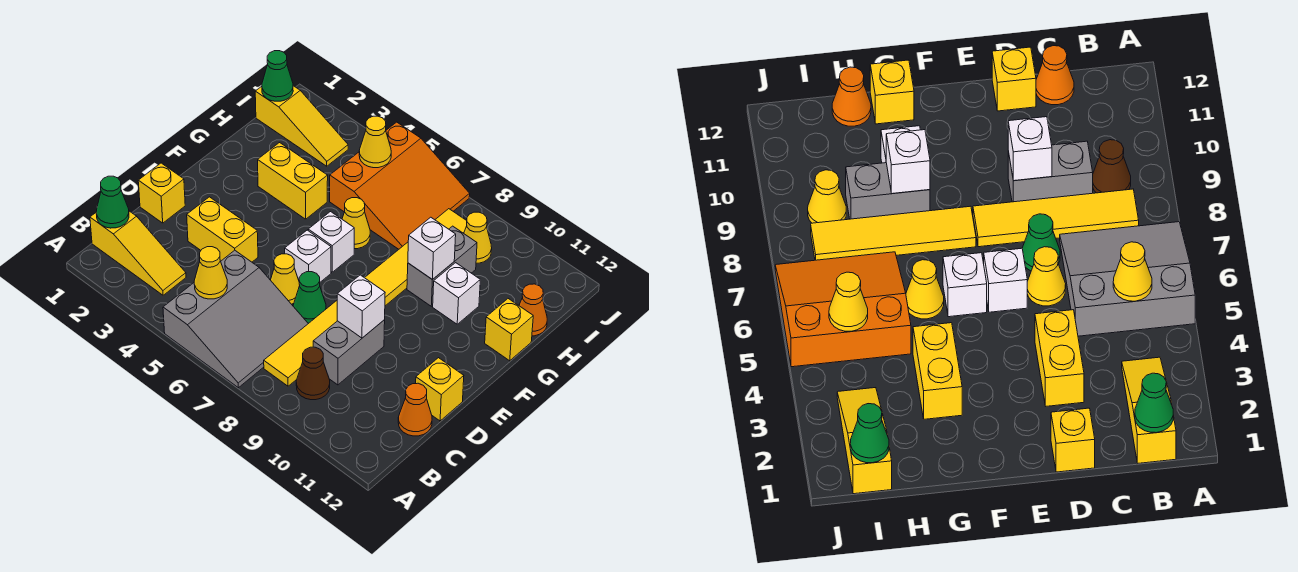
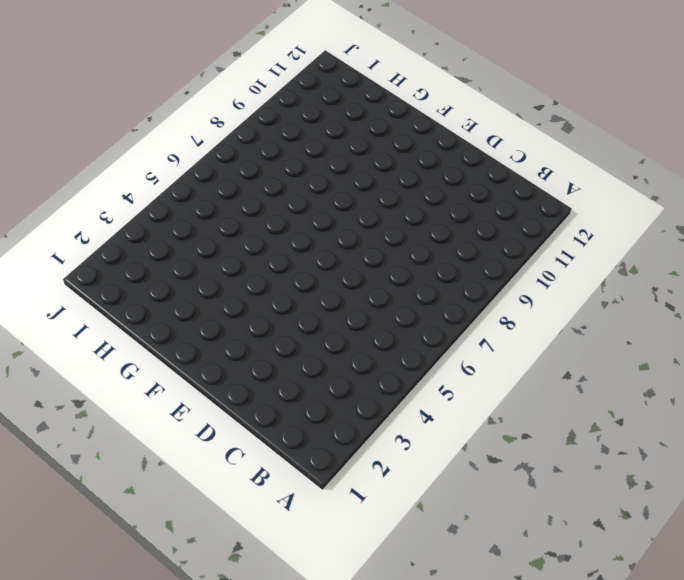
none -> grey 3x3 slope [163,250,308,388]
none -> yellow 1x3 slope [90,211,186,295]
none -> yellow 1x4 tile [264,301,337,386]

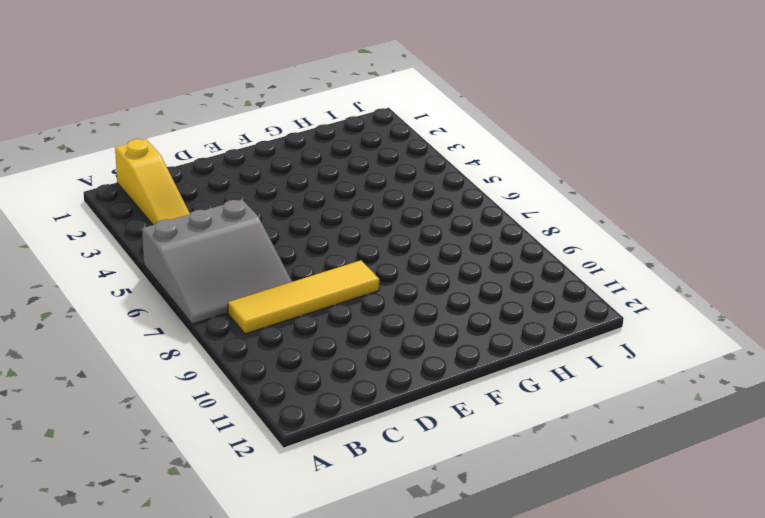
none -> brown 1x1 cone [296,347,330,400]
none -> grey 1x2 brick [313,320,385,385]
none -> orange 1x1 cone [398,383,432,436]

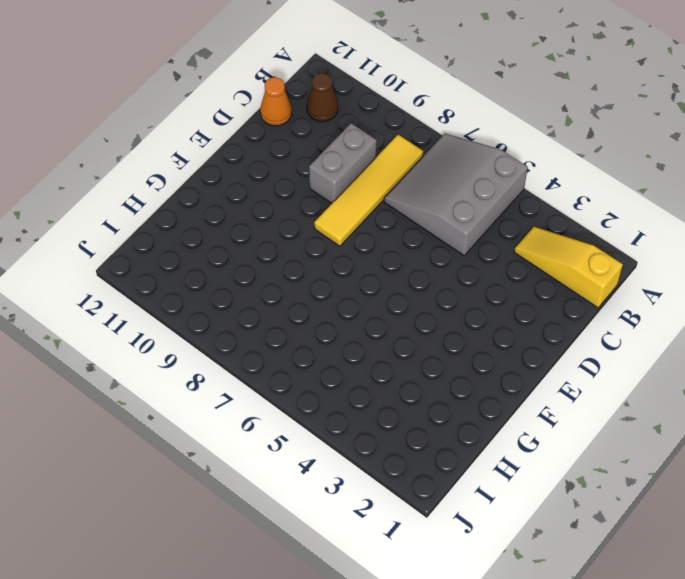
brown 1x1 cone [307,73,338,122] -> brown 1x1 cone moved to [296,347,330,400]
none -> yellow 1x1 brick [138,163,185,223]
none -> yellow 1x2 brick [187,197,258,262]
none -> yellow 1x1 cone [271,254,300,304]

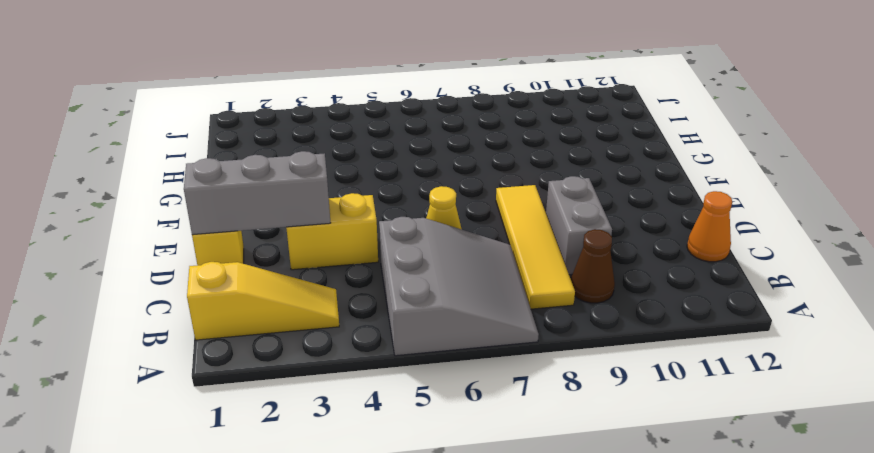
grey 1x3 brick [184,151,331,235] -> none
none -> green 1x1 cone [293,272,326,323]
none -> yellow 1x1 brick [416,358,464,421]
none -> white 1x1 brick [285,230,331,282]

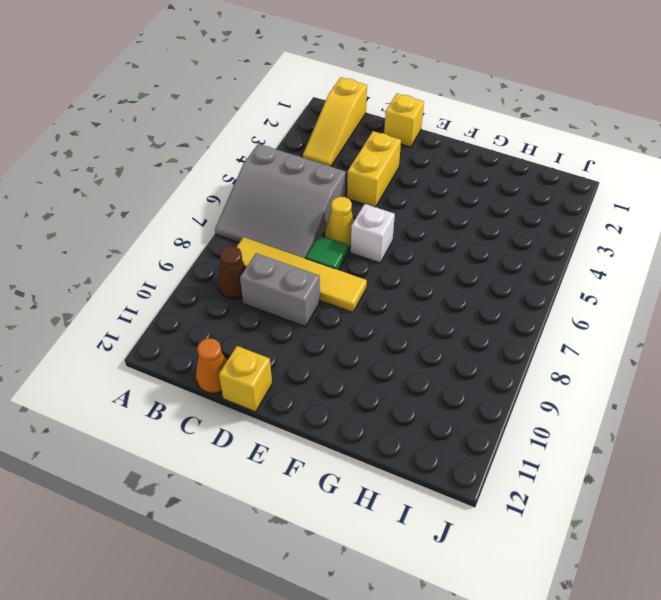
green 1x1 tile [305,235,349,270] -> green 1x1 cone [293,272,326,323]
none -> white 1x1 brick [308,212,354,272]
none -> yellow 1x4 tile [365,209,467,306]
none -> yellow 1x2 brick [258,143,328,219]

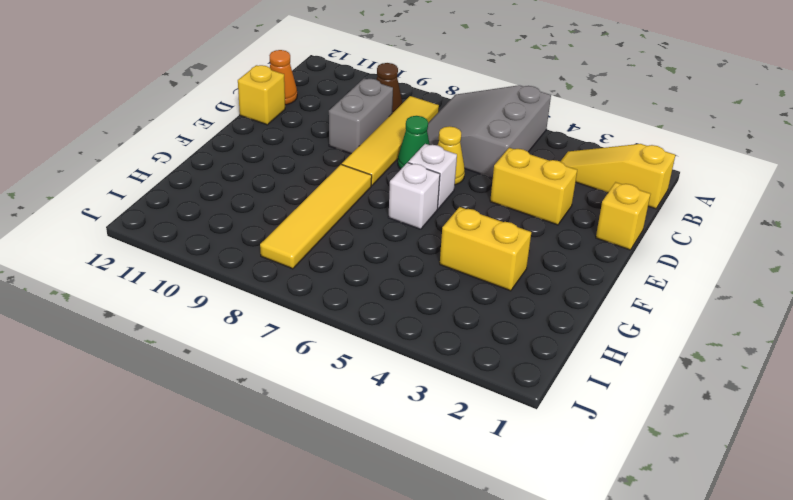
none -> yellow 1x1 cone [342,198,370,249]
none -> grey 1x2 brick [407,226,477,306]
none -> white 1x1 brick [433,263,480,324]

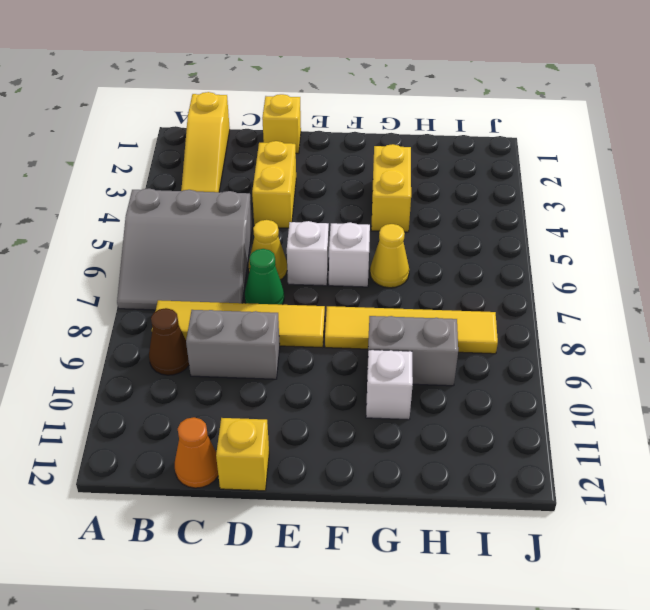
none -> yellow 1x1 brick [485,299,533,361]
none -> orange 3x3 slope [330,122,470,249]
none -> orange 1x1 cone [519,284,547,336]

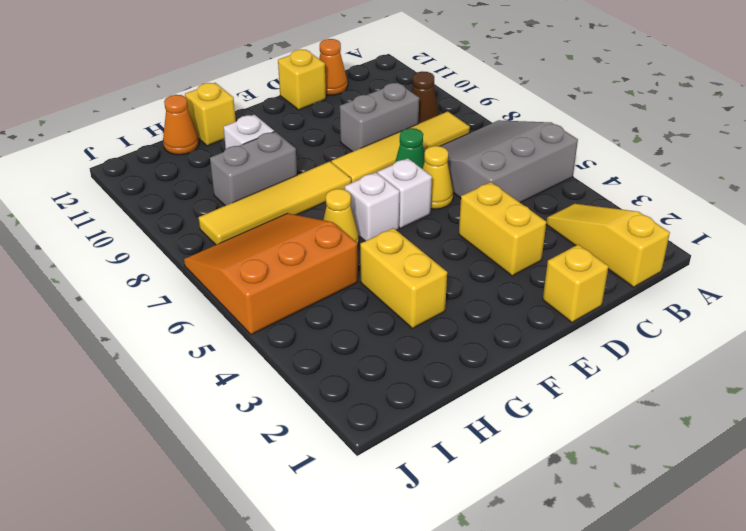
none -> yellow 1x3 slope [255,86,348,166]
none -> yellow 1x1 cone [464,212,492,263]
none -> green 1x1 cone [96,176,129,228]

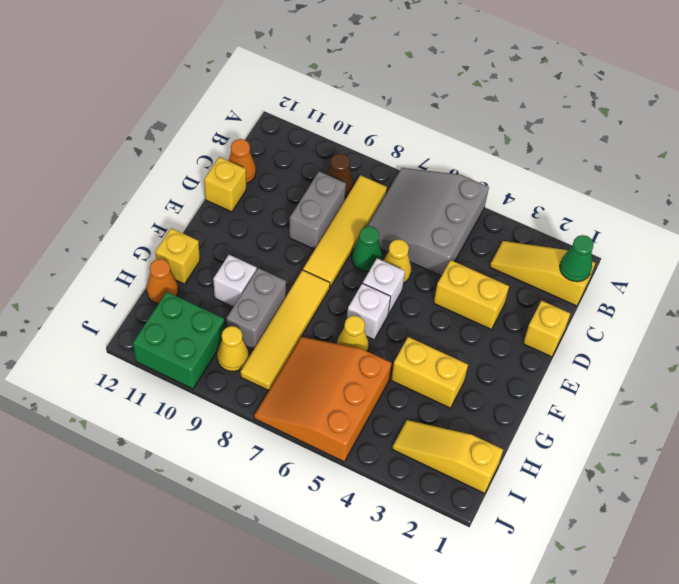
green 2x2 brick [133,292,225,389] -> none
none -> yellow 1x1 cone [194,247,227,299]
none -> white 1x1 brick [337,275,385,338]
none -> white 1x1 brick [408,217,456,280]

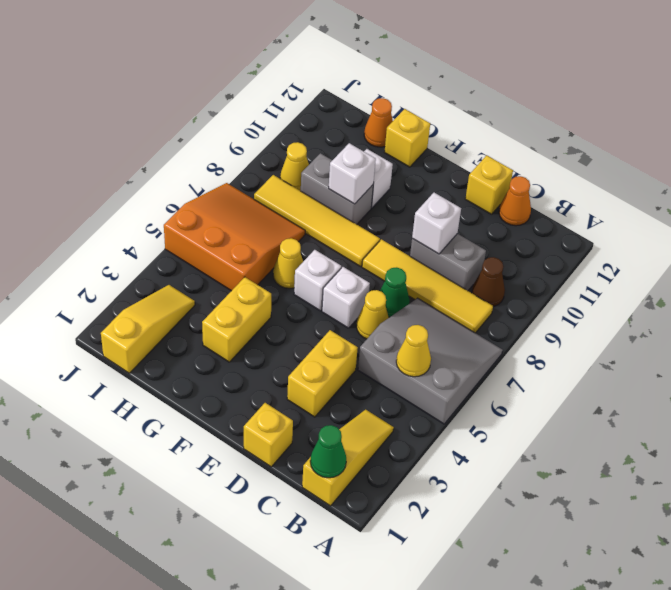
none -> green 1x1 cone [262,51,293,101]
none -> yellow 1x1 cone [359,116,391,168]

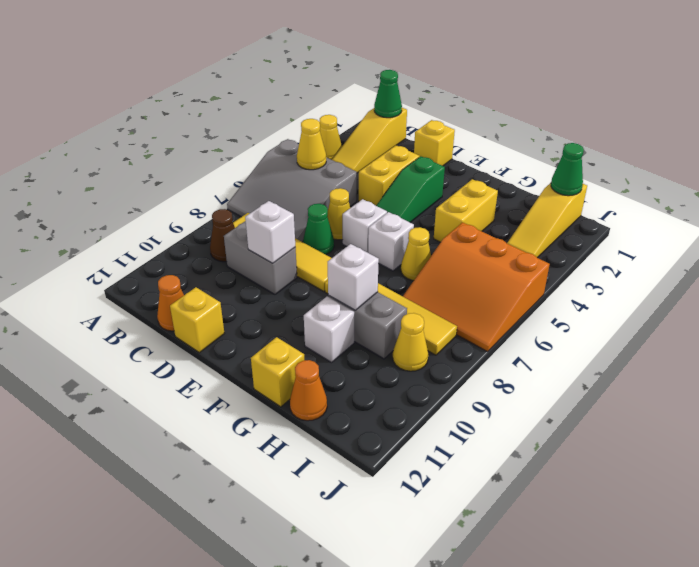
yellow 1x1 cone [320,115,342,160] -> yellow 1x1 cone moved to [359,116,391,168]
green 1x3 slope [376,156,445,222] -> none

